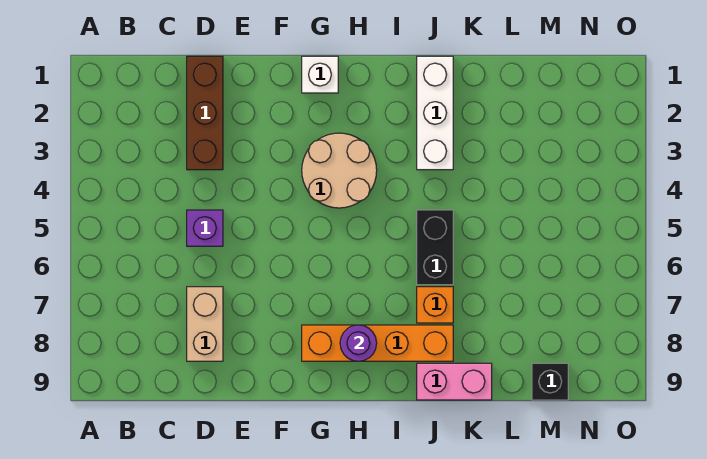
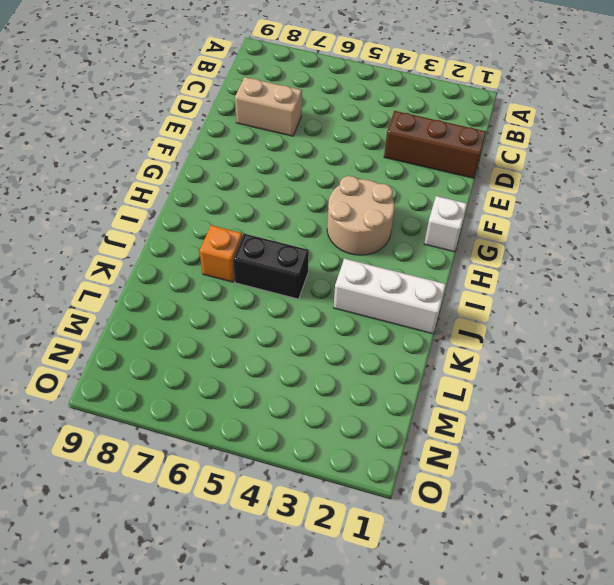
none -> purple 1x1 brick [187,210,223,246]
none -> orange 1x4 brick [302,325,453,361]
none -> pink 1x2 brick [417,363,492,400]

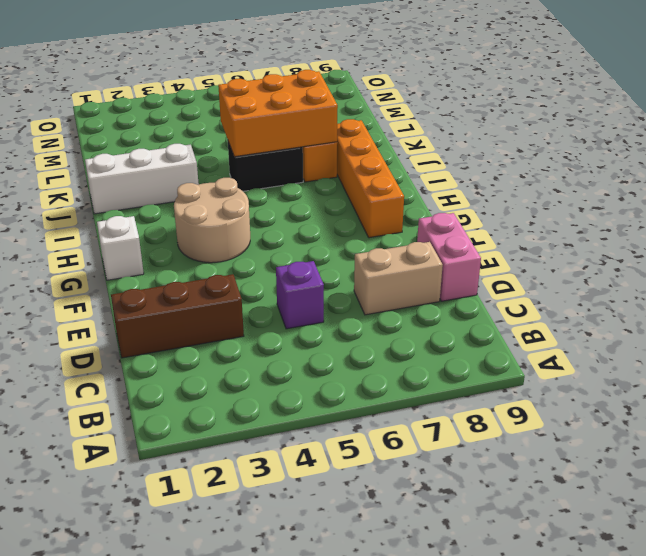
pink 1x2 brick [417,213,481,301] -> pink 1x2 brick moved to [417,363,492,400]
orange 2x3 brick [218,70,338,157] -> none
none -> black 1x1 brick [532,363,568,400]
none -> purple 1x1 round brick [340,325,377,361]

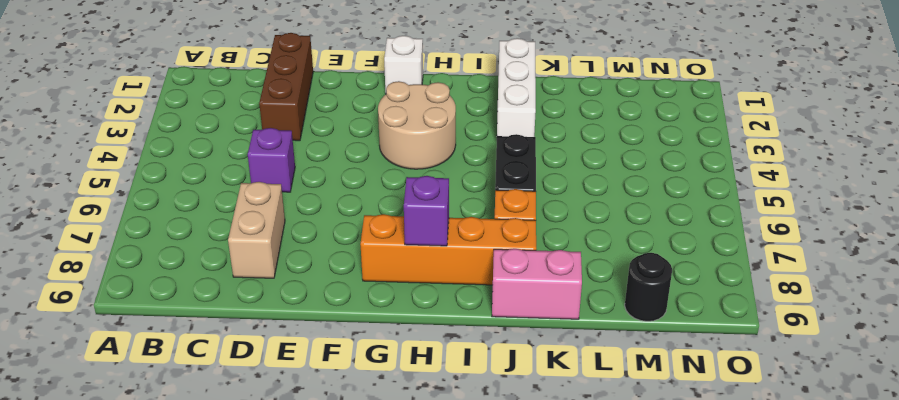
purple 1x1 brick [404,176,449,246] -> purple 1x1 round brick [340,325,377,361]
black 1x1 round brick [625,253,672,321] -> black 1x1 brick [532,363,568,400]

